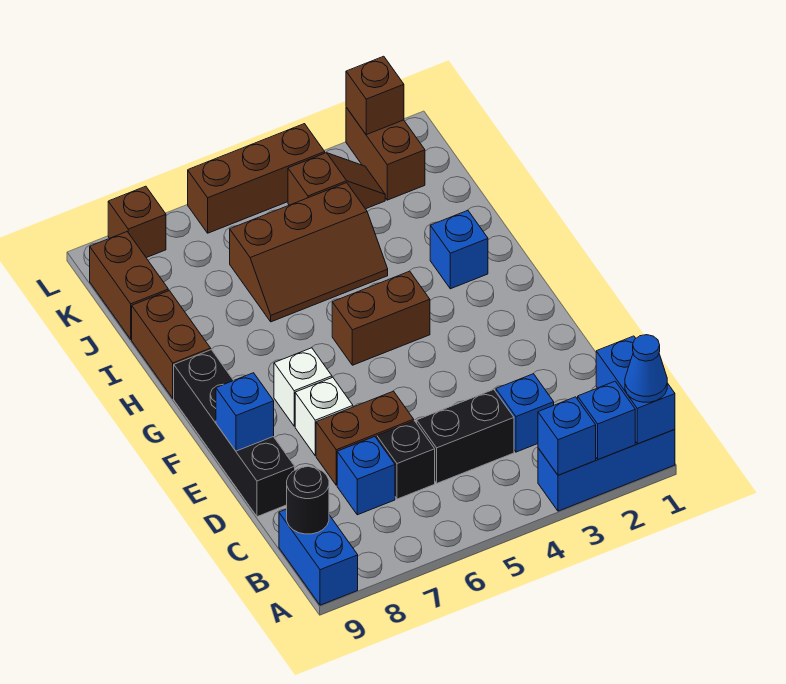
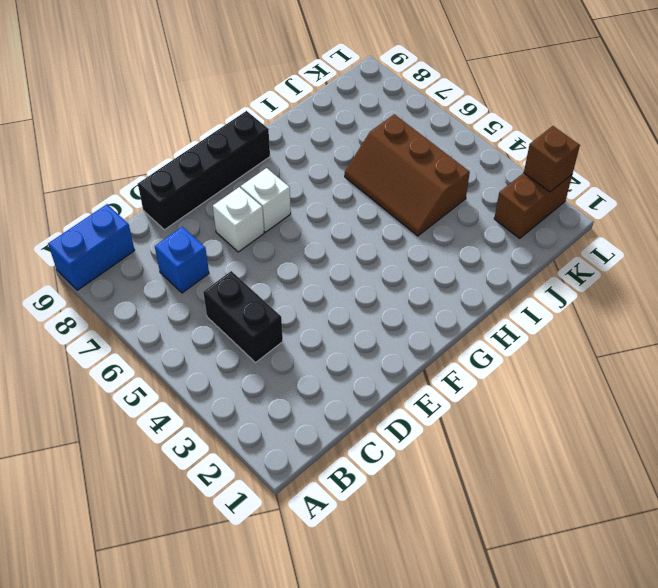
none -> blue 1x3 brick [538,429,675,511]
none -> blue 1x1 brick [496,374,554,452]
none -> black 1x1 brick [377,421,435,499]

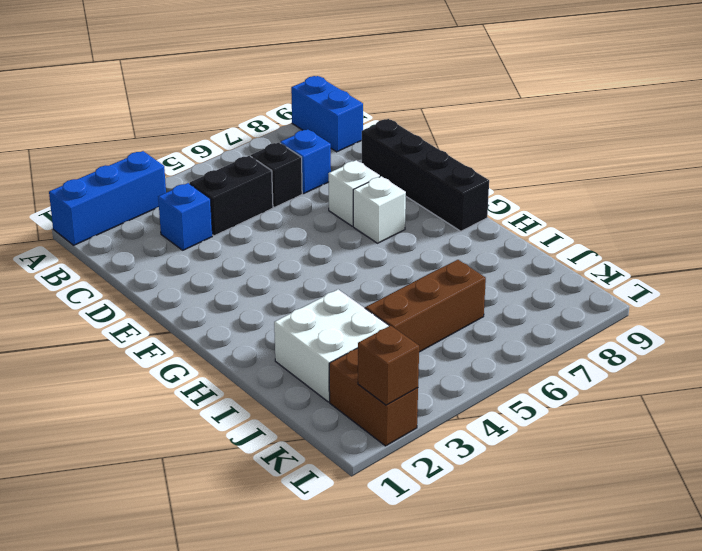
white 2x2 brick [274,289,389,402] -> none
none -> brown 1x2 brick [316,391,414,485]
none -> brown 1x2 brick [332,271,430,365]
none -> blue 1x1 brick [430,211,488,289]

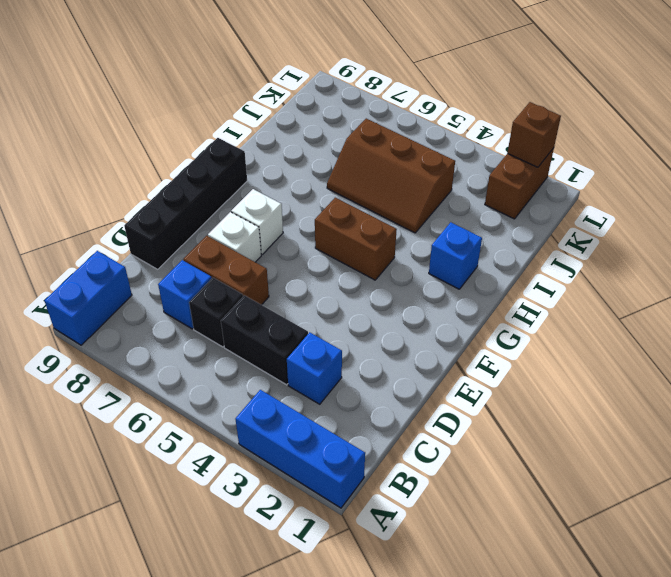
none -> brown 1x2 brick [132,291,211,398]
none -> brown 1x2 brick [90,232,168,339]
none -> brown 1x2 slope [288,153,385,209]

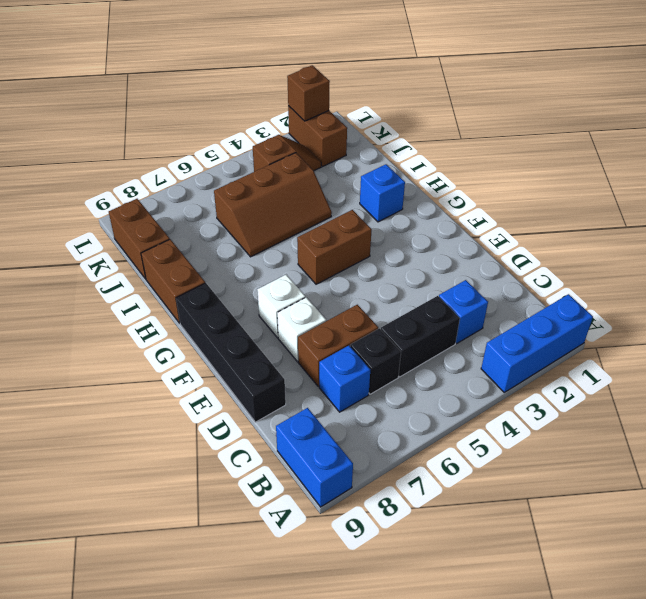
none -> brown 1x3 brick [188,124,325,233]
none -> brown 1x1 brick [108,186,166,258]
none -> blue 1x2 brick [596,336,675,444]

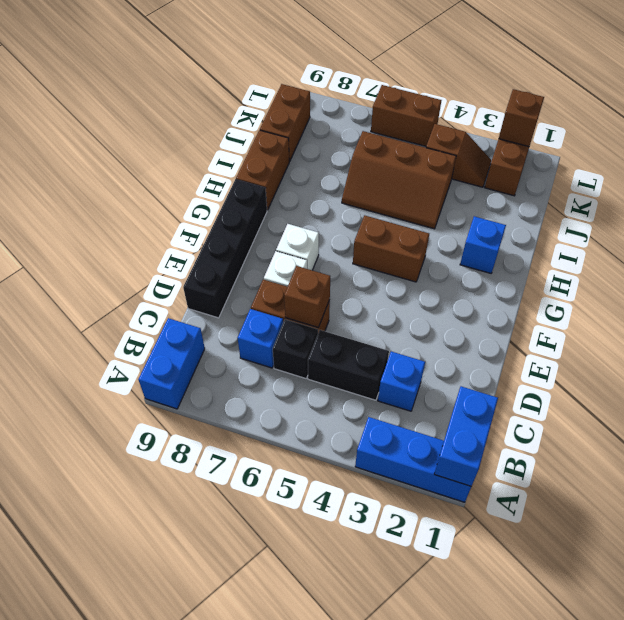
brown 1x1 brick [284,266,330,328] -> brown 1x1 brick moved to [108,186,166,258]
brown 1x2 brick [371,85,441,146] -> brown 1x3 brick [188,124,325,233]
none -> blue 1x1 brick [578,381,635,460]
none -> blue 1x1 brick [538,397,596,475]
none -> black 1x1 round brick [287,466,329,534]

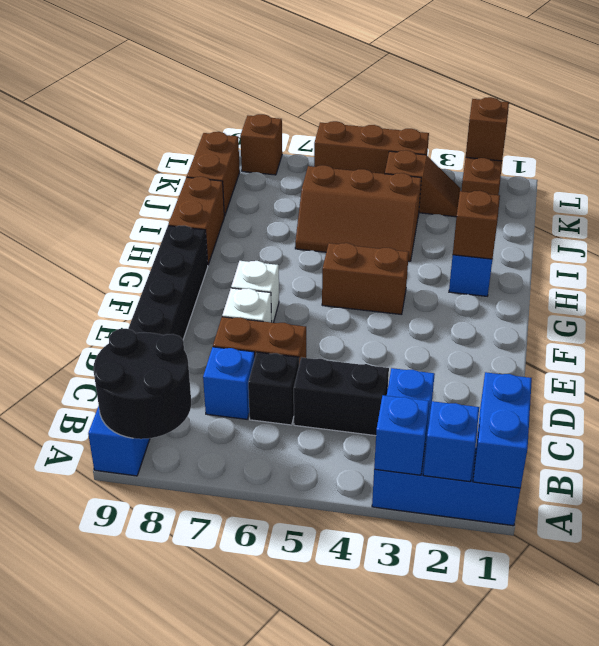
black 2x2 round brick [93,329,191,439] -> black 1x1 round brick [287,466,329,534]
brown 1x1 brick [453,191,500,259] -> none
none -> blue 1x1 brick [216,373,274,451]
none -> blue 1x1 cone [625,335,667,402]

